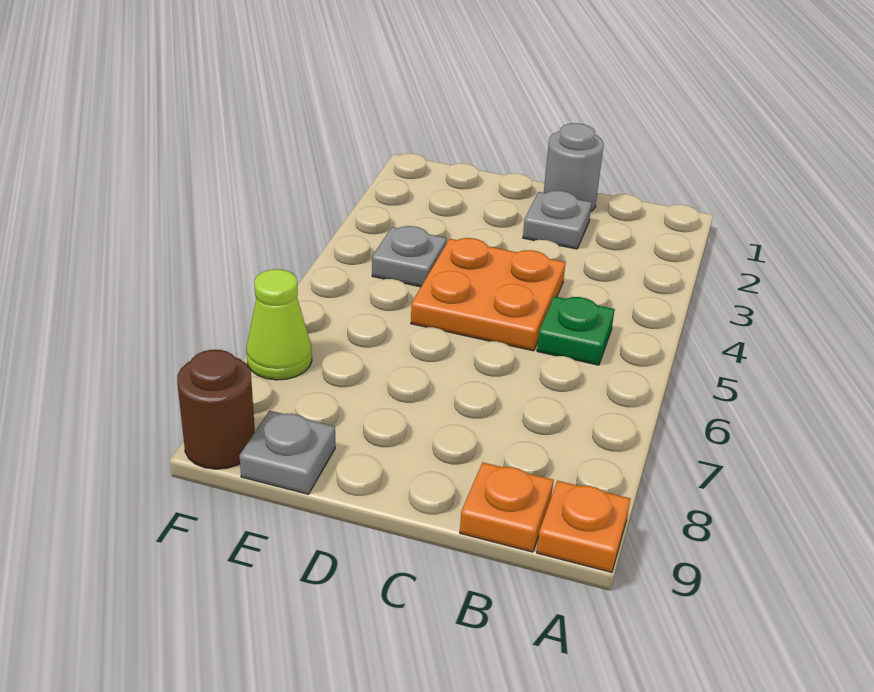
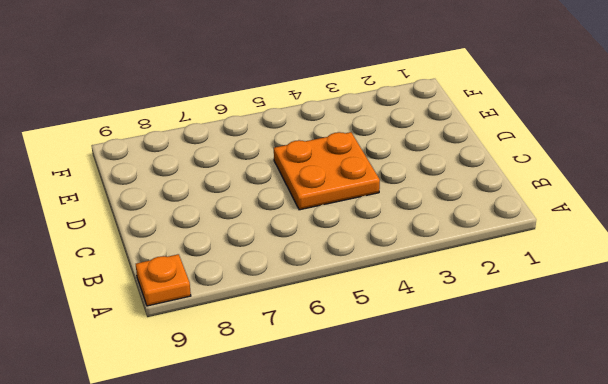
none -> green 1x1 plate [537,296,615,365]
none -> orange 1x1 plate [460,463,554,552]

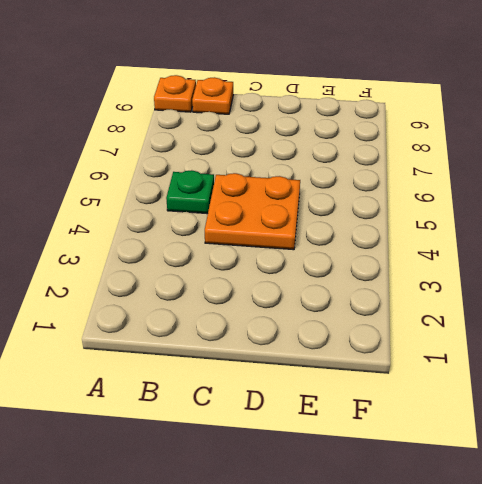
none -> grey 1x1 round brick [544,123,604,211]
none -> grey 1x1 plate [523,191,592,249]

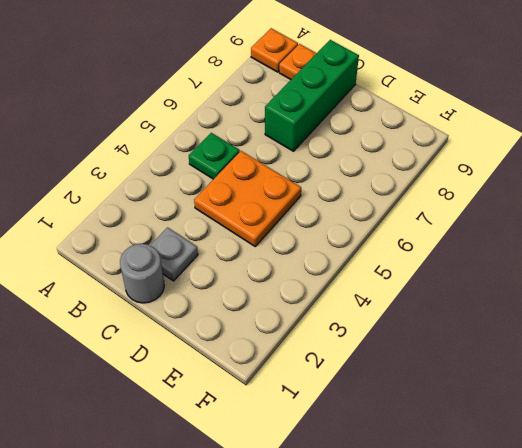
green 1x3 brick [265,40,359,151] -> none
none -> grey 1x1 plate [372,226,447,287]
none -> grey 1x1 plate [239,411,335,494]

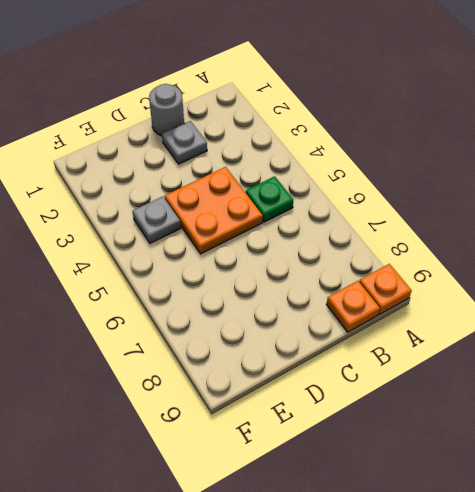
none -> grey 1x1 plate [239,411,335,494]
none -> lime 1x1 cone [246,269,312,380]

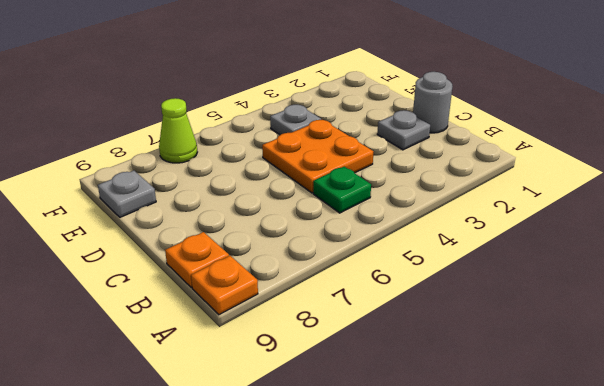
none -> brown 1x1 round brick [177,350,255,469]

